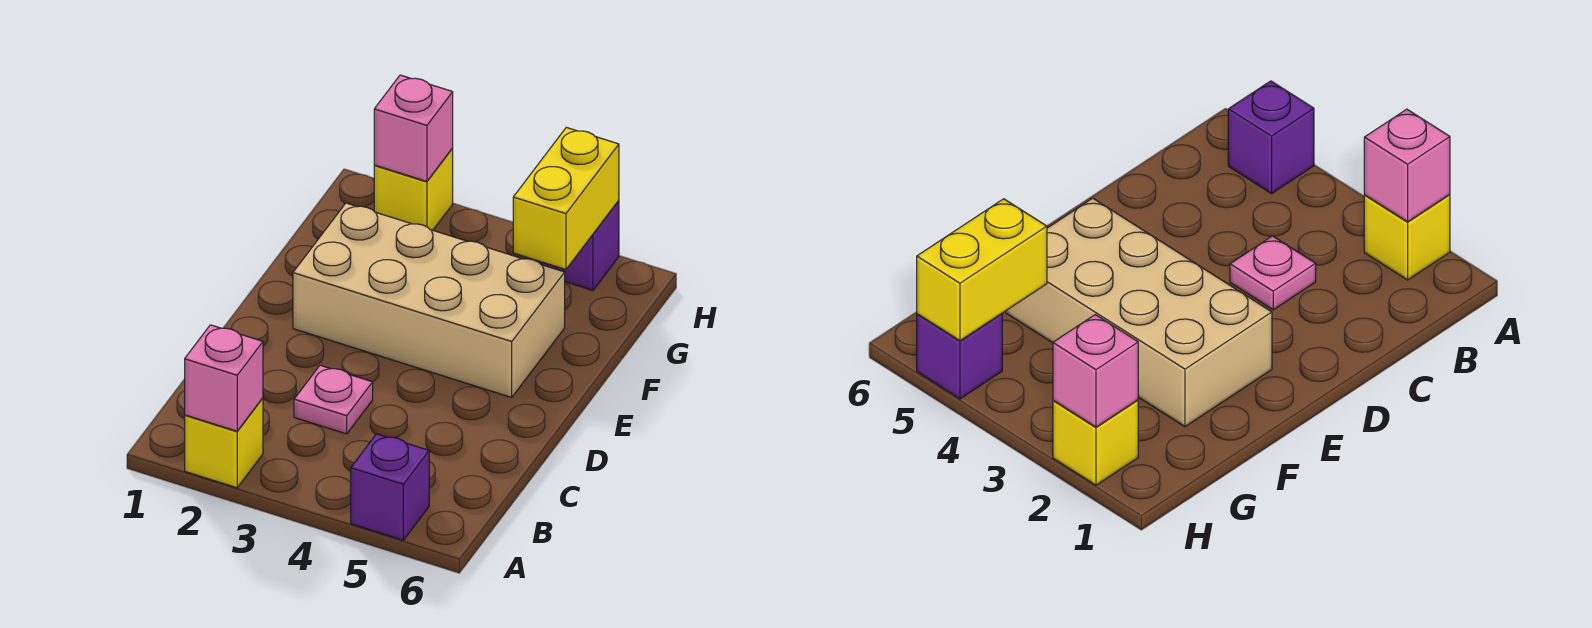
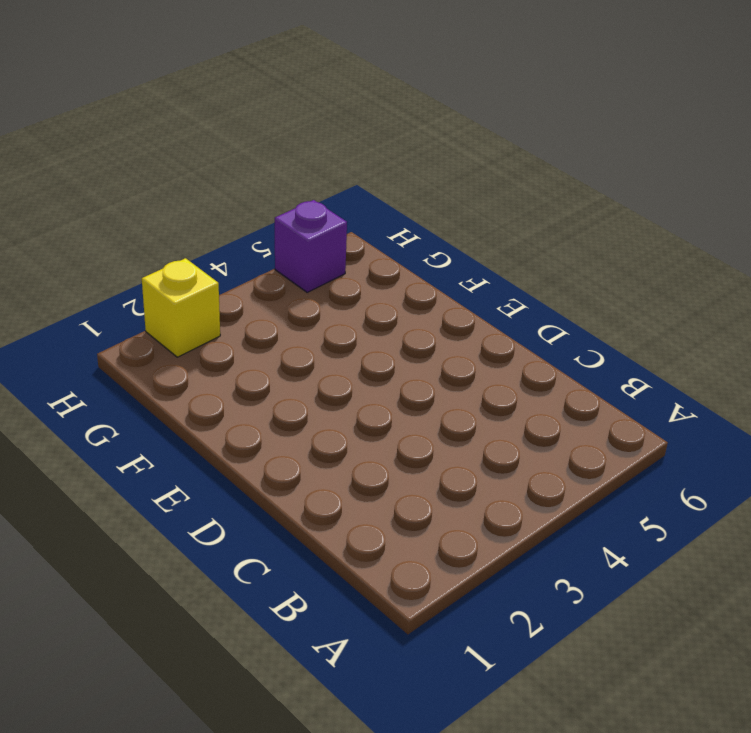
none -> yellow 1x1 brick [185,398,263,488]
none -> purple 1x1 brick [351,434,429,540]

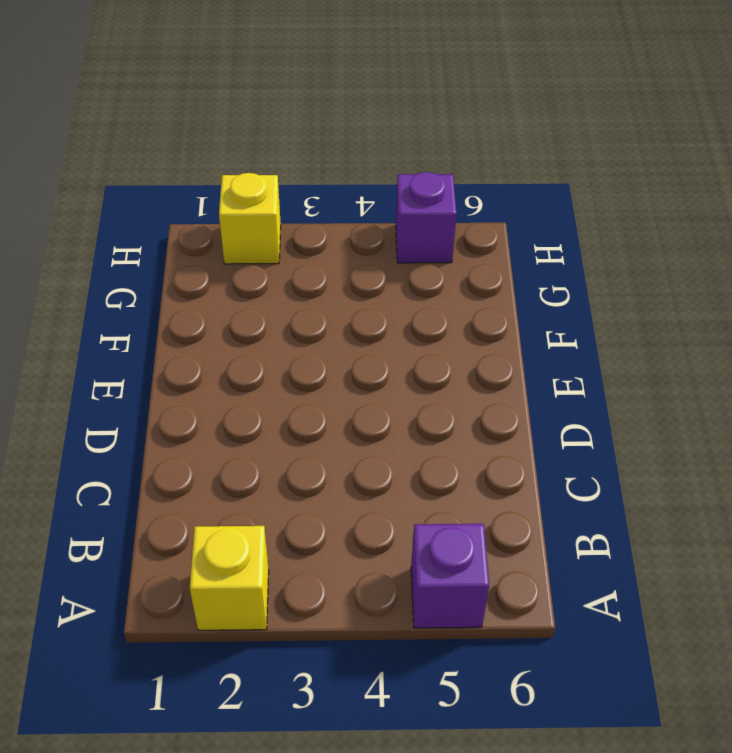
none -> pink 1x1 plate [294,365,373,434]
none -> tan 2x4 brick [293,203,565,397]

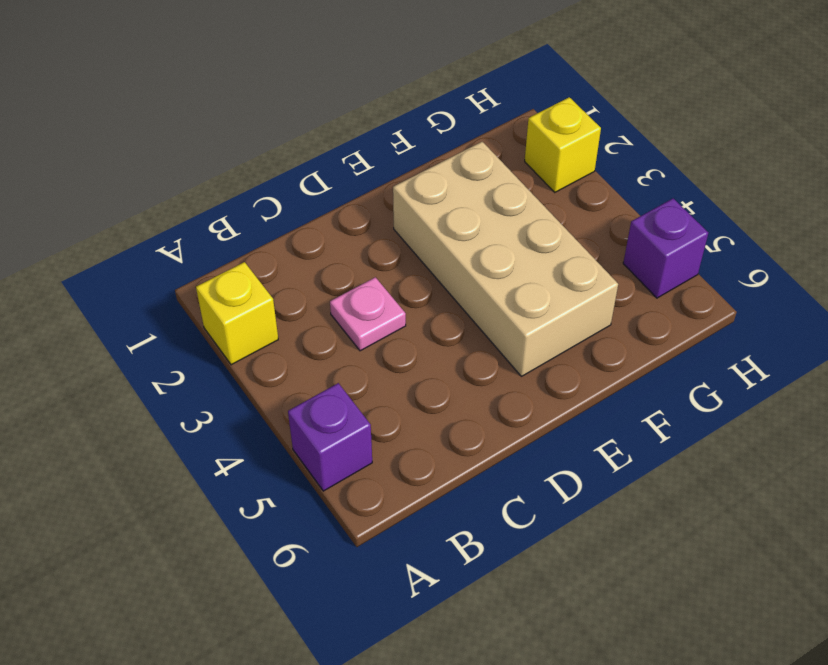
none -> pink 1x1 brick [185,325,263,431]
none -> yellow 1x2 brick [513,127,619,270]

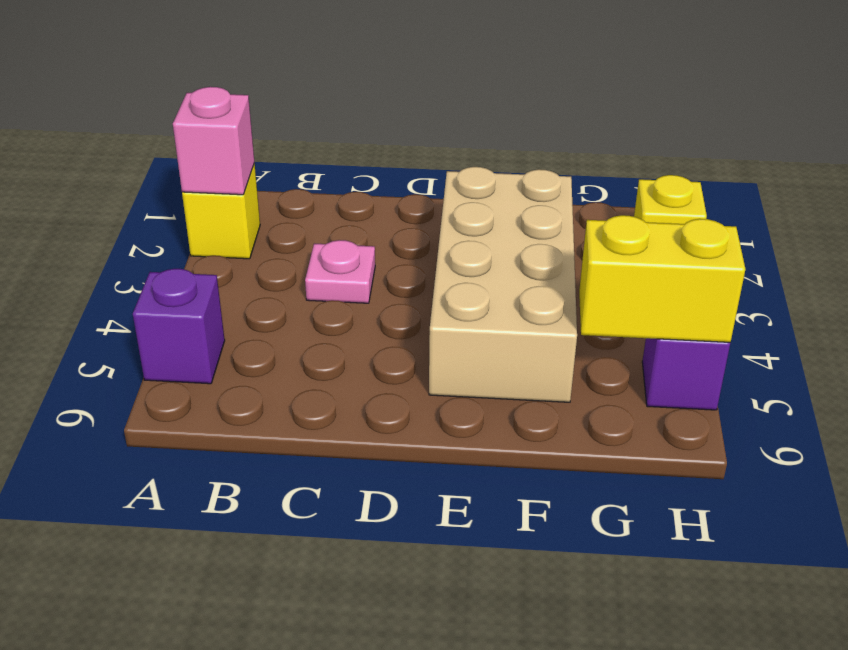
none -> pink 1x1 brick [374,75,453,181]

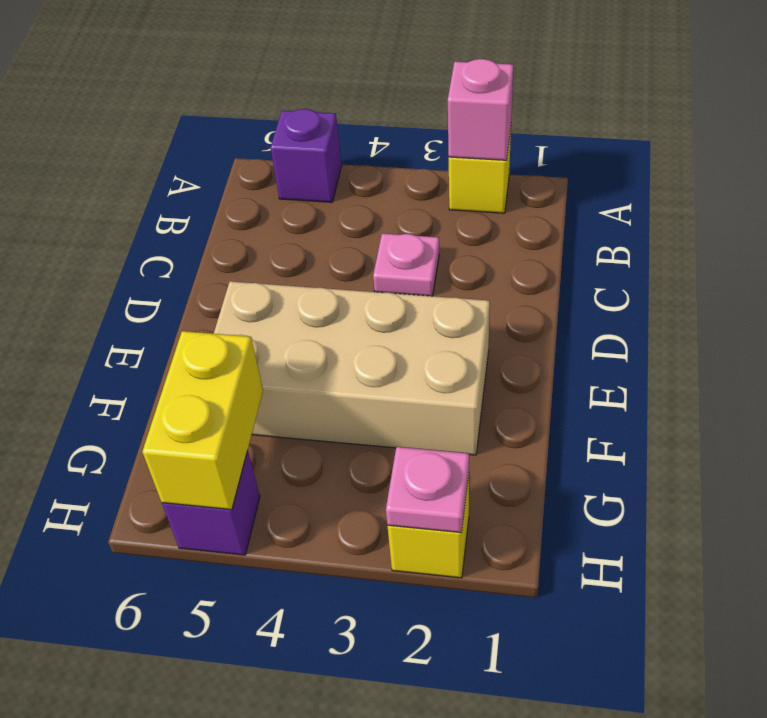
pink 1x1 plate [386,447,469,533] -> pink 1x1 brick [374,75,453,181]

